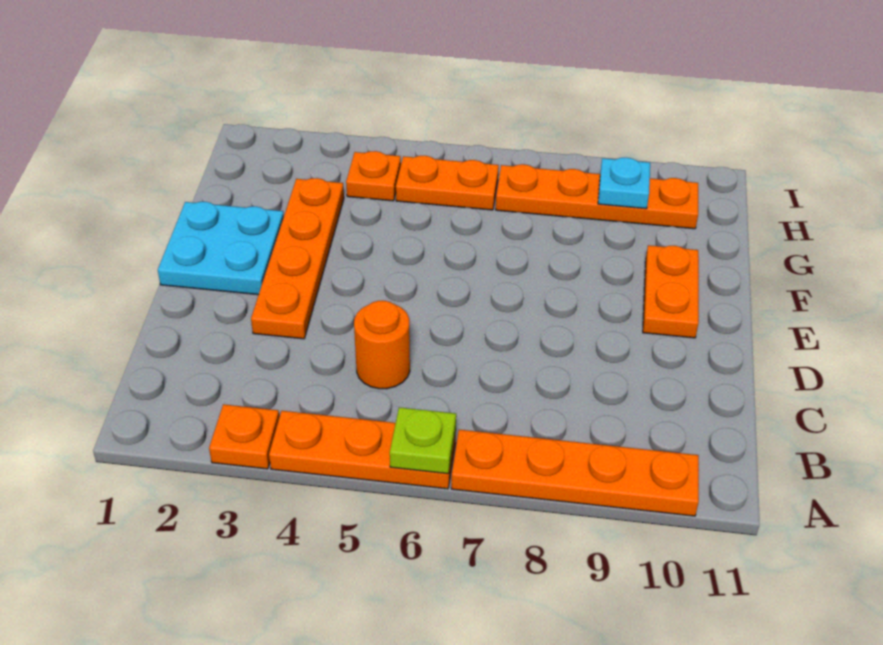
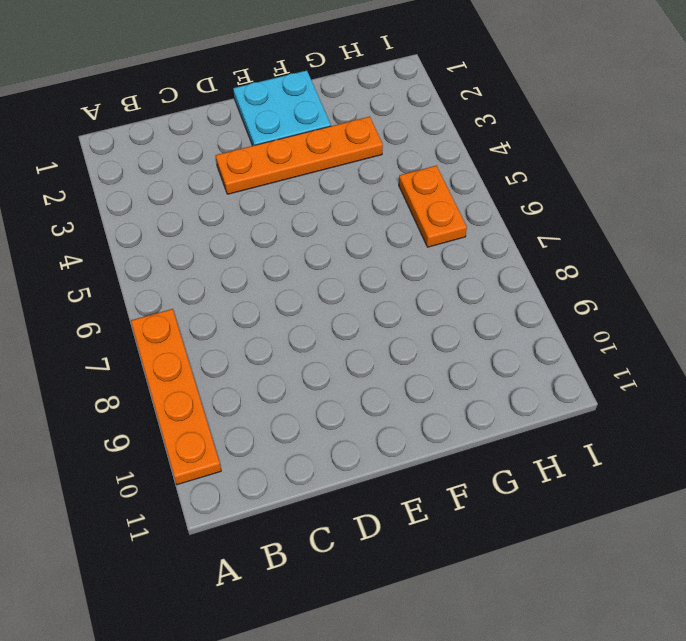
none -> orange 1x1 plate [209,404,279,469]
none -> orange 1x3 plate [269,411,456,489]
none -> orange 1x1 round brick [354,301,410,389]

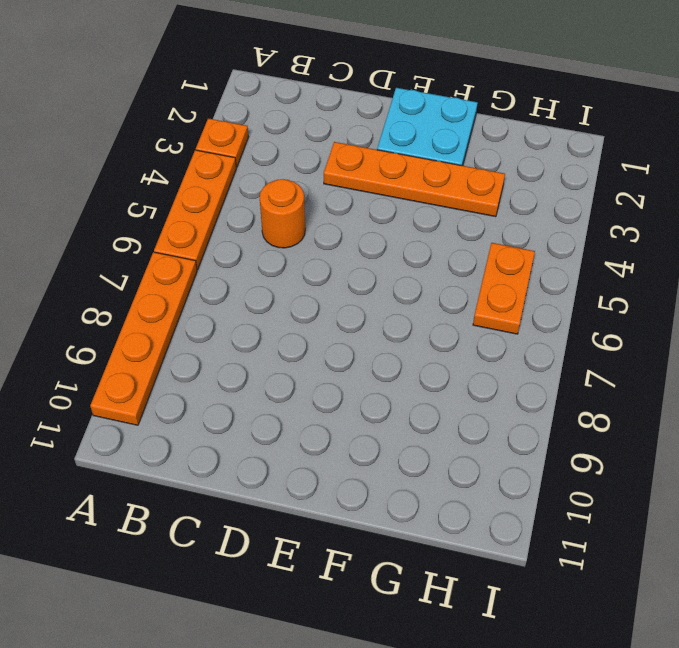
none -> orange 1x2 plate [643,245,699,338]
none -> orange 1x1 plate [346,151,401,201]
none -> orange 1x4 plate [496,164,698,229]

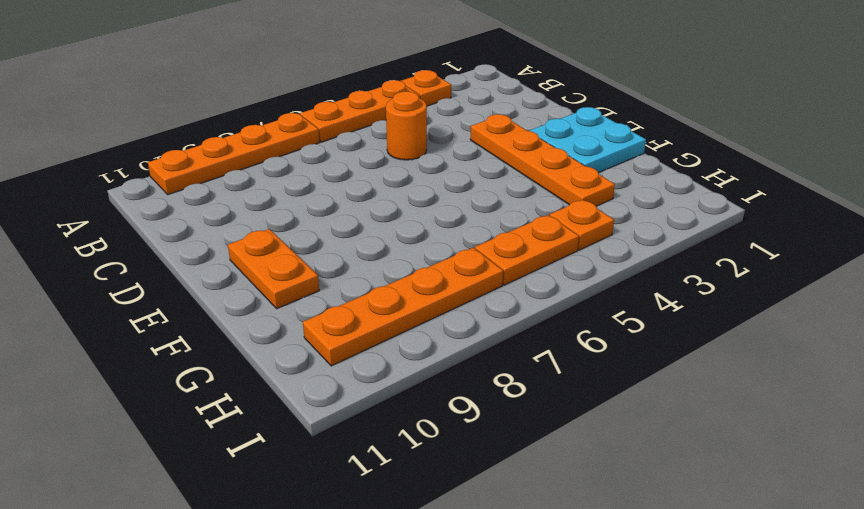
none -> lime 1x1 plate [390,407,456,474]
none -> cyan 1x1 plate [598,158,650,209]

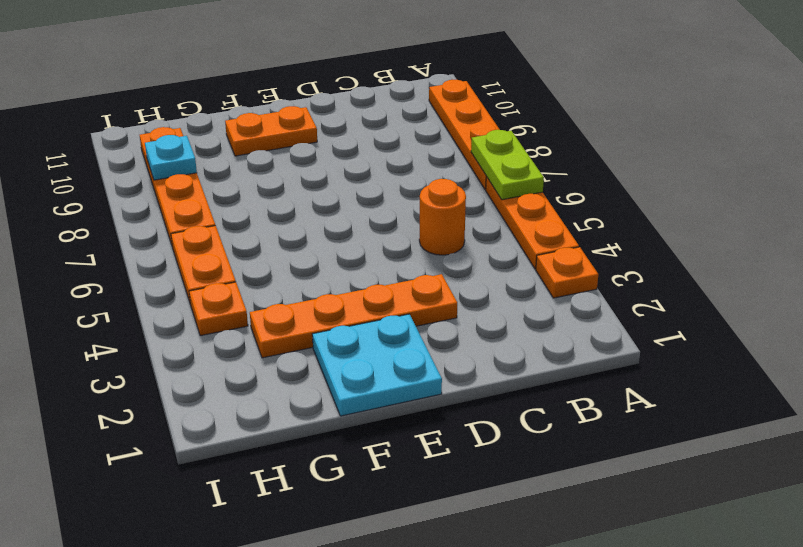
lime 1x2 plate [471,130,544,200] -> lime 1x1 plate [390,407,456,474]

